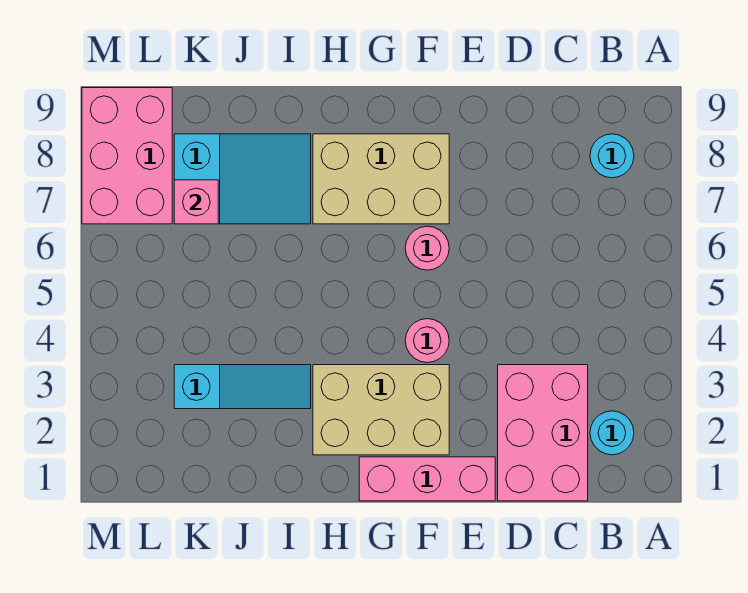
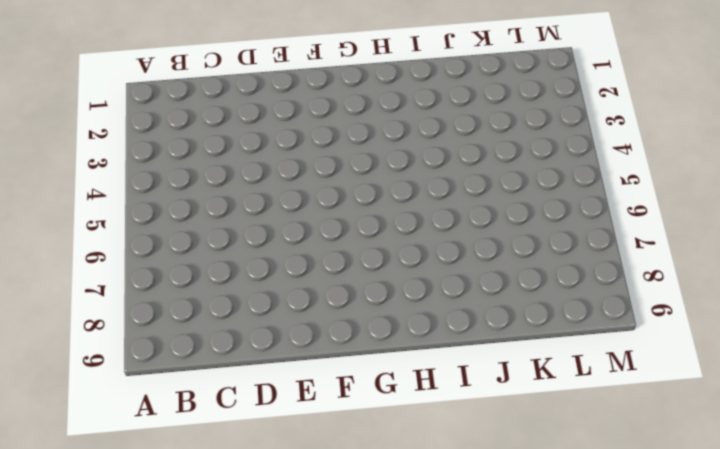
none -> cyan 1x1 round brick [590,411,634,455]
none -> cyan 1x1 round brick [590,134,634,178]
none -> pink 2x3 brick [498,365,588,501]

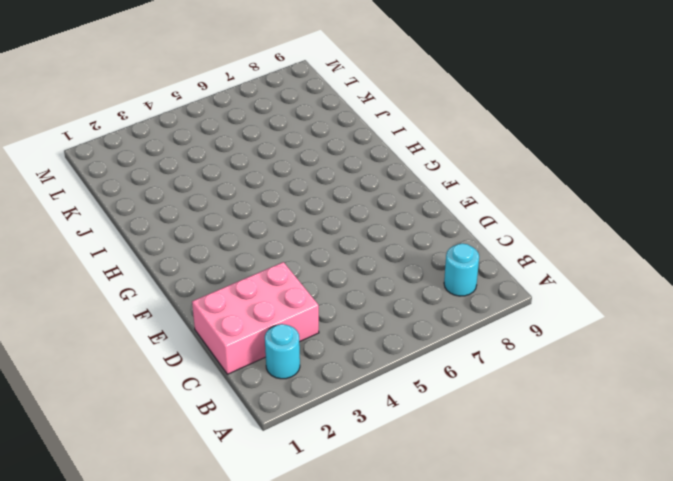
none -> pink 1x3 brick [359,457,495,501]
none -> tan 2x3 brick [313,365,449,455]
none -> pink 1x1 round brick [405,319,449,363]

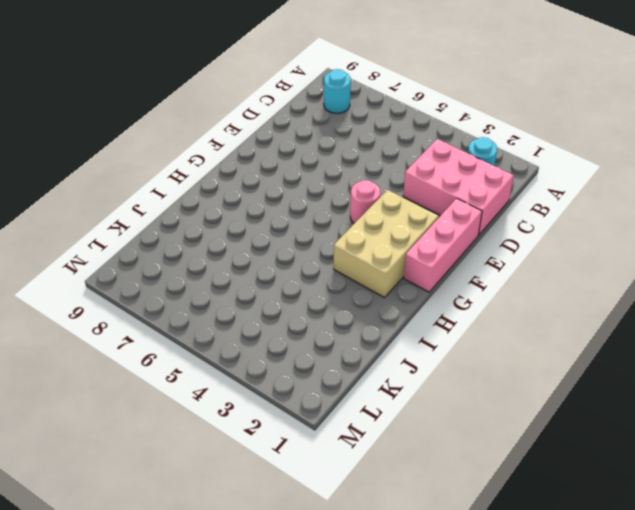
none -> pink 1x1 round brick [405,226,449,270]
none -> tan 2x3 brick [313,134,449,224]
none -> cyan 1x3 slope [174,365,311,409]

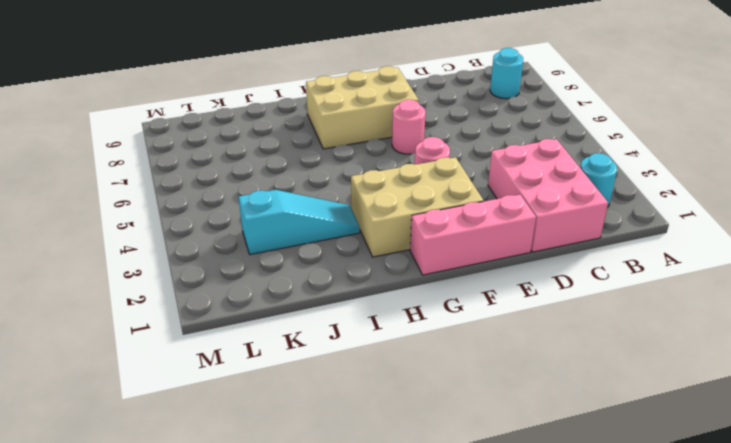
none -> cyan 2x3 slope [174,134,311,224]
none -> pink 2x3 brick [82,88,172,224]
none -> pink 1x1 brick [174,180,218,224]

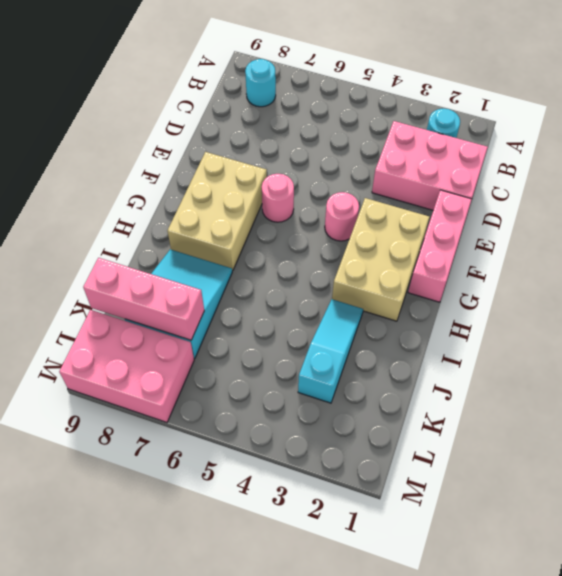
pink 1x3 brick [83,258,204,340] -> pink 1x1 brick [174,180,218,224]

